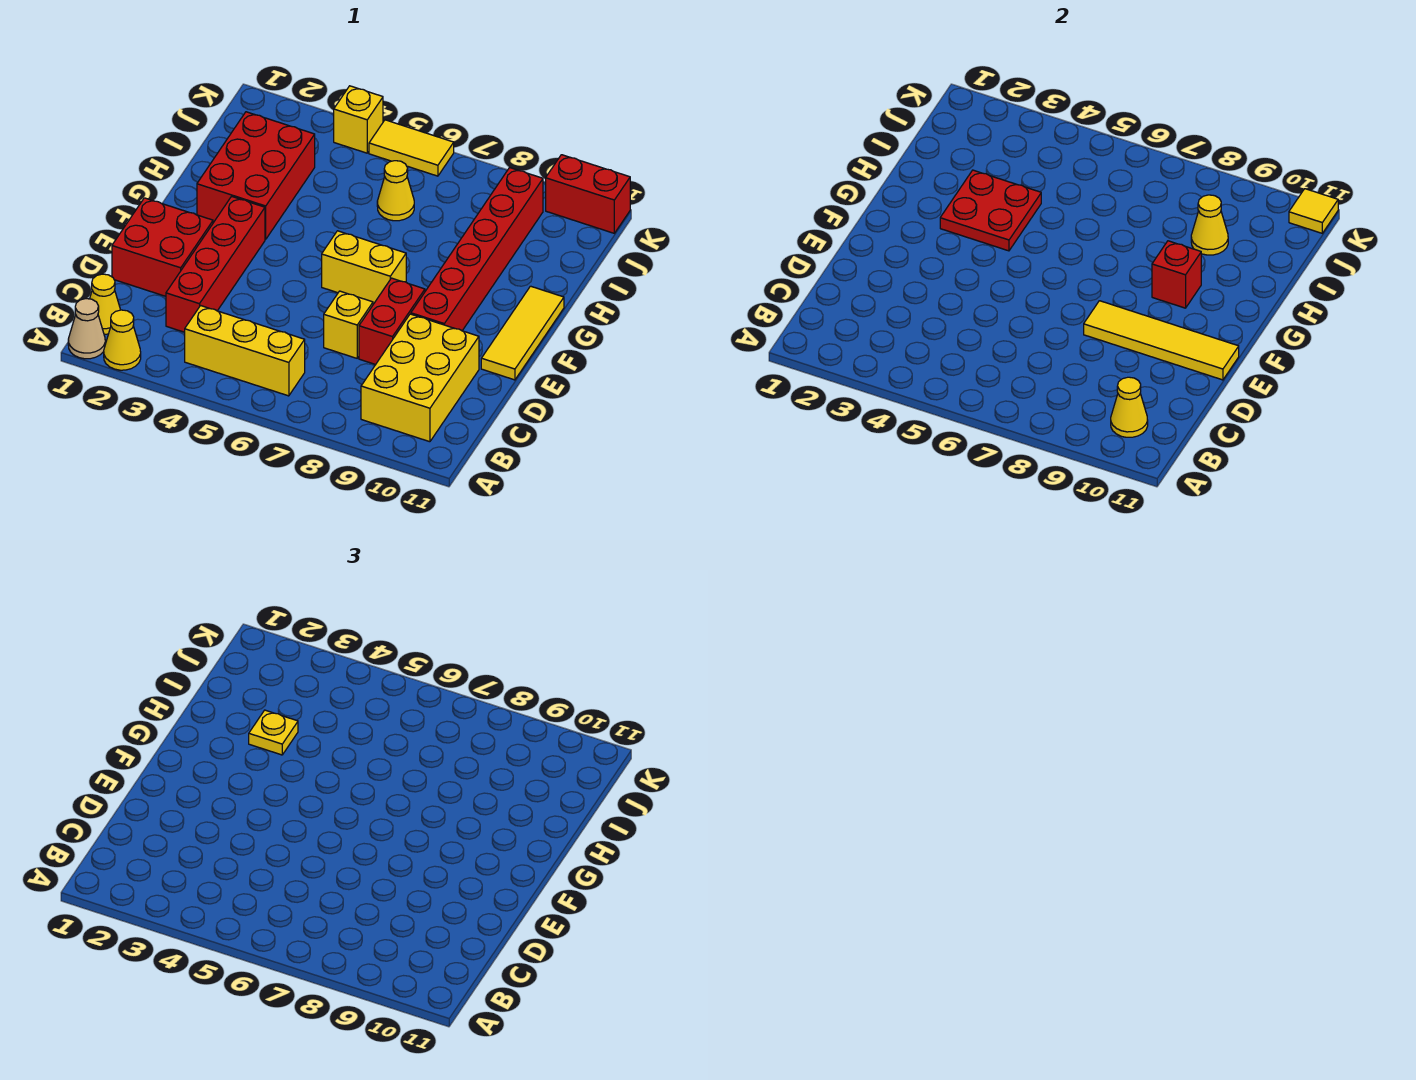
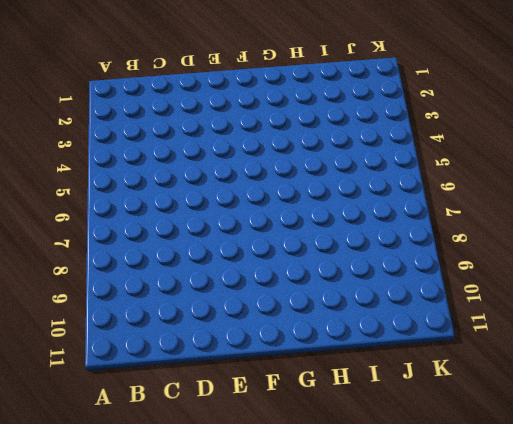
none -> tan 1x1 cone [68,299,105,359]
none -> yellow 1x1 cone [104,310,141,370]
none -> yellow 1x1 cone [90,274,120,334]

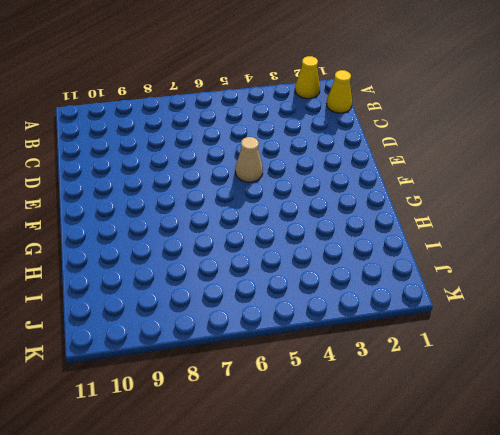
tan 1x1 cone [235,137,263,182] -> tan 1x1 cone moved to [68,299,105,359]
none -> yellow 1x3 brick [185,306,305,396]
none -> yellow 2x3 brick [361,314,479,442]
none -> red 1x4 brick [166,197,265,332]

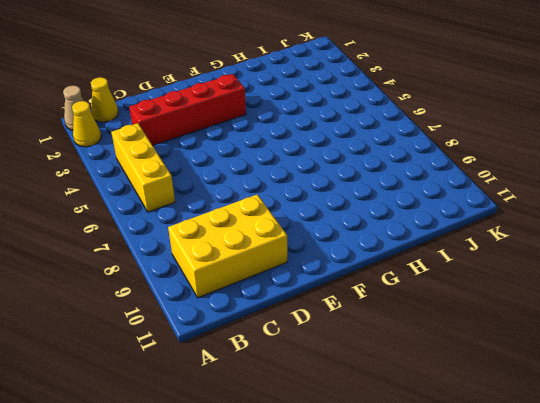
none -> red 2x2 brick [112,198,213,296]
none -> yellow 1x1 brick [324,291,373,358]
none -> red 1x2 brick [359,278,425,365]

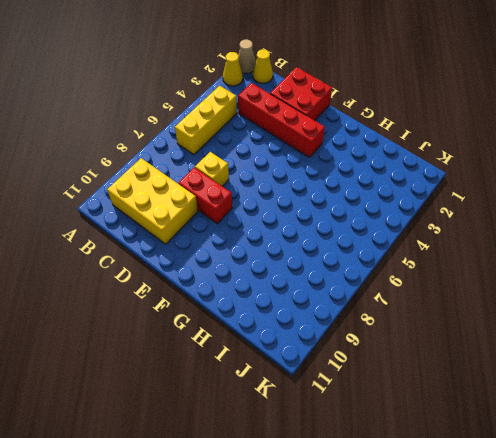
none -> red 1x6 brick [411,168,543,331]
none -> yellow 1x3 tile [481,286,564,380]
none -> yellow 1x2 brick [322,231,406,304]

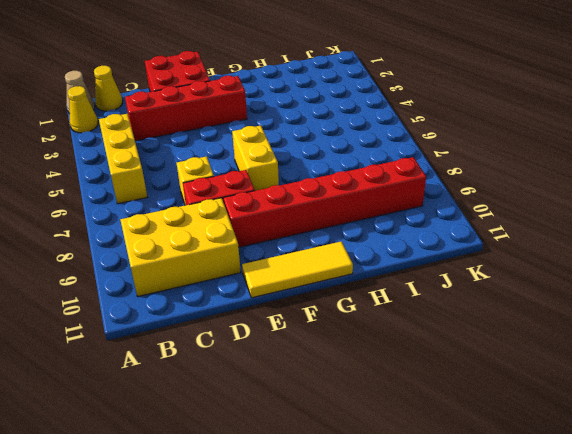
none -> red 2x3 brick [197,112,315,239]
none -> yellow 1x1 cone [377,161,414,221]
none -> yellow 1x1 brick [334,86,383,153]

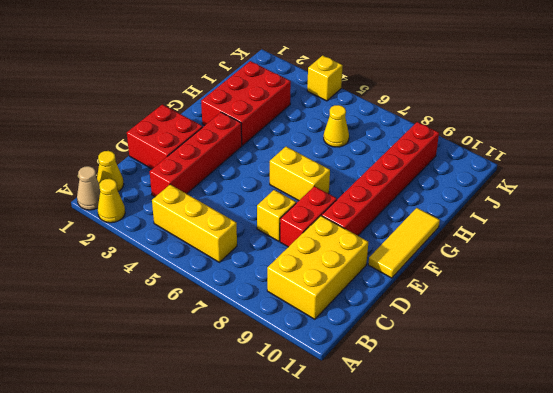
none -> yellow 1x2 tile [369,120,454,176]
none -> red 1x2 brick [546,155,630,233]
none -> yellow 1x1 cone [1111,377,1148,437]

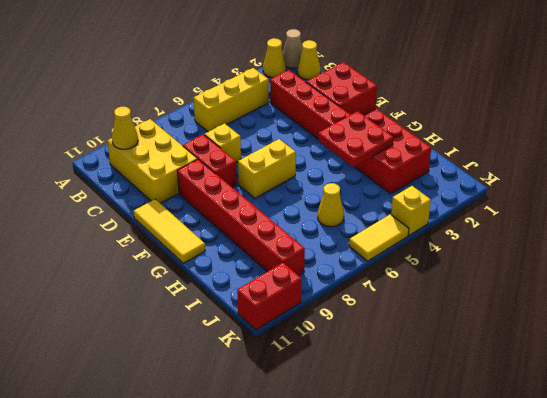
none -> yellow 1x4 tile [1084,301,1239,380]
none -> red 1x1 brick [1152,241,1201,308]
none -> yellow 1x1 cone [1191,195,1228,255]

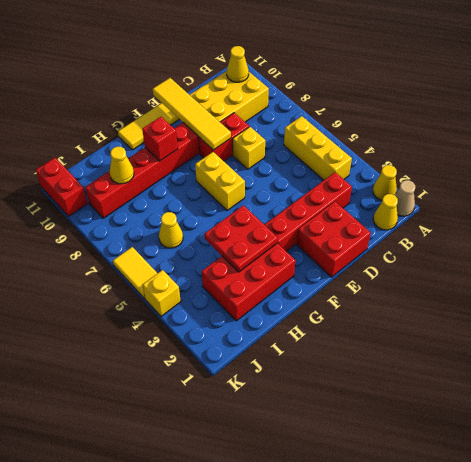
none -> yellow 1x1 tile [1289,189,1338,233]
none -> yellow 1x1 plate [249,710,298,755]

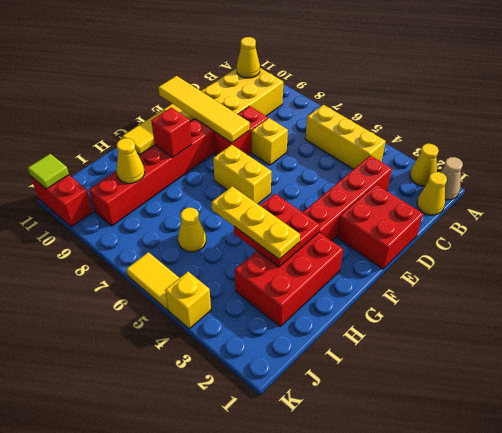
yellow 1x3 plate [211,186,300,259] -> yellow 1x1 plate [249,710,298,755]
lime 1x1 tile [28,154,69,189] -> yellow 1x1 tile [1289,189,1338,233]

